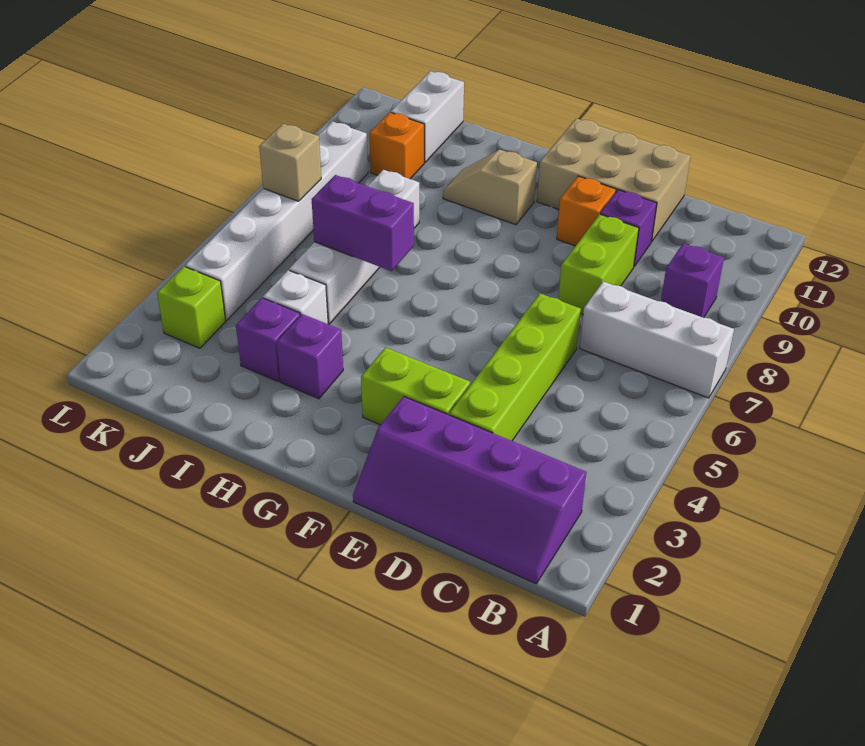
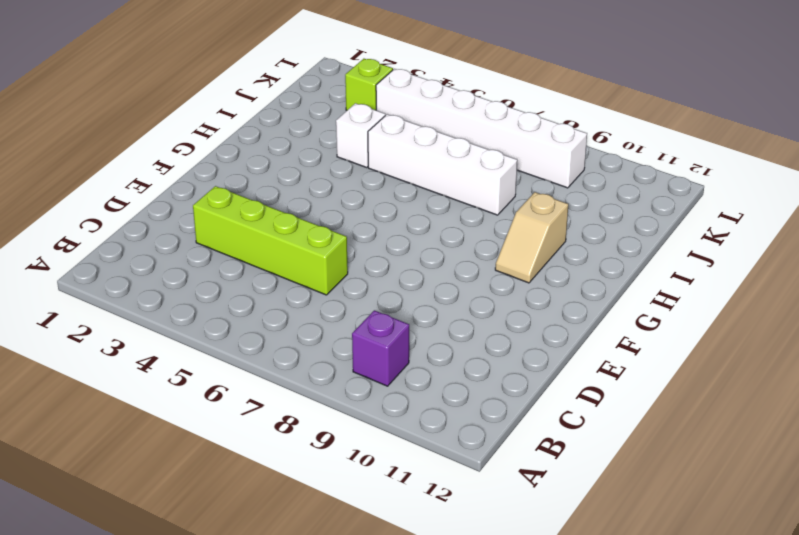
tan 1x2 slope [495,192,568,283] -> tan 1x2 slope turned to [443,150,537,225]
none -> white 1x3 brick [580,281,734,398]
none -> purple 2x4 slope [353,396,587,584]
none -> lime 1x2 brick [558,214,639,314]

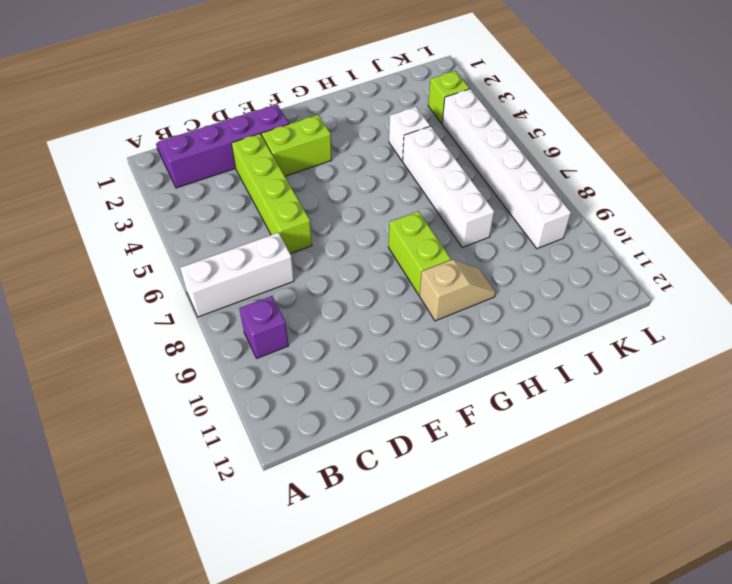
lime 1x2 brick [388,211,451,295] -> lime 1x2 brick moved to [558,214,639,314]
none -> purple 1x1 brick [600,190,657,266]
none -> tan 2x3 brick [537,118,691,242]
none -> orange 1x1 brick [557,176,616,246]

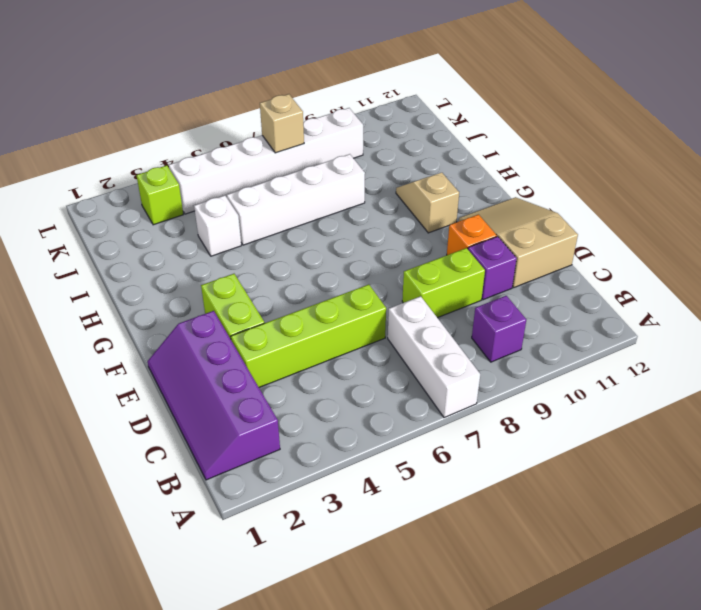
tan 2x3 slope [459,197,578,287] -> tan 2x3 brick [537,118,691,242]
none -> purple 1x1 brick [277,314,343,399]
none -> purple 1x1 brick [236,298,300,382]
none -> orange 1x1 brick [369,112,424,179]

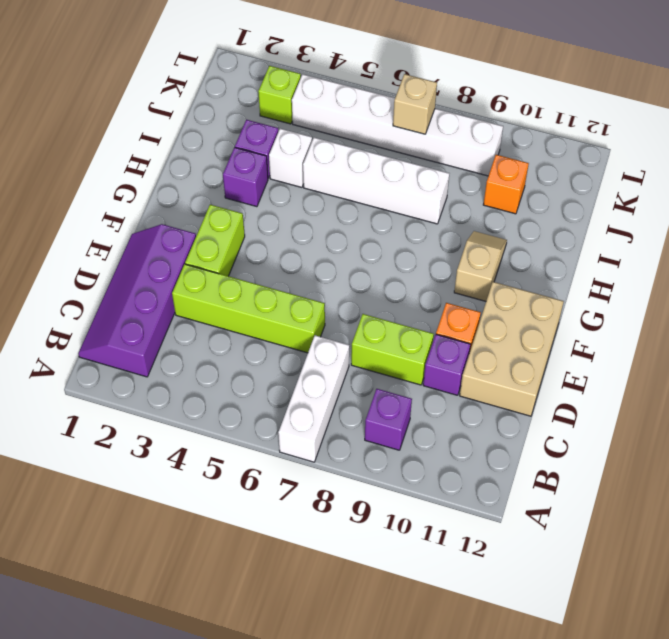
none -> white 1x2 brick [391,71,464,163]
none -> purple 1x2 brick [312,175,414,271]

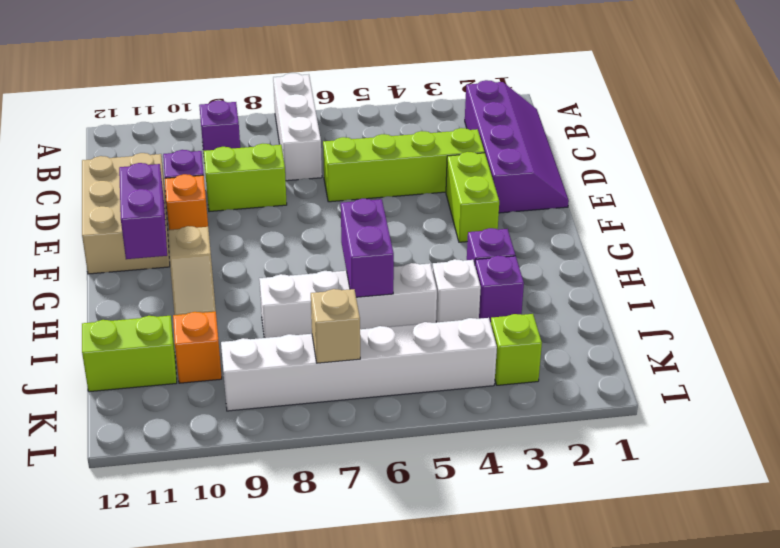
purple 1x2 brick [119,163,167,259] -> none
lime 1x2 brick [82,316,177,392] -> white 1x2 brick [391,71,464,163]

